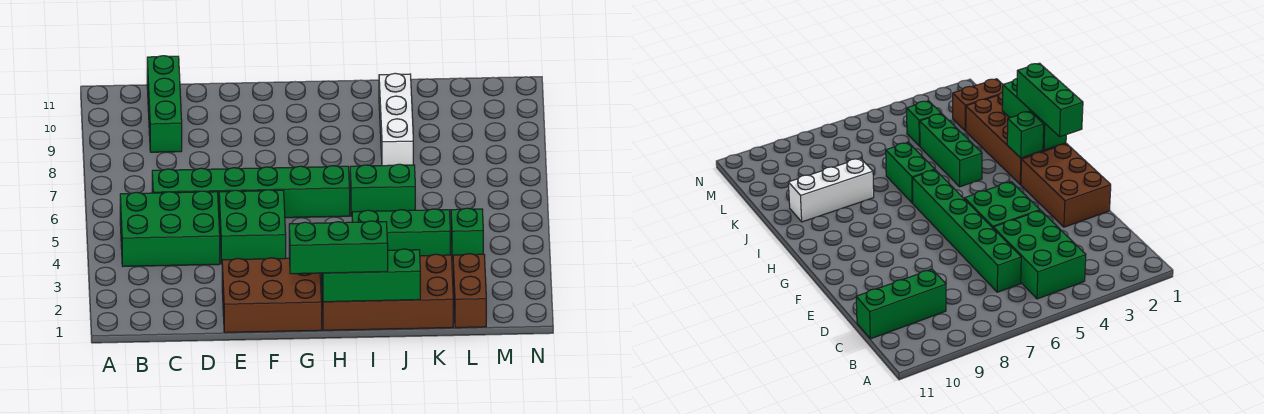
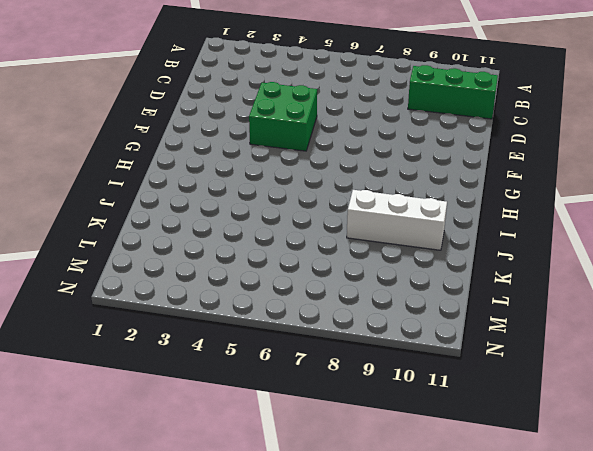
none -> green 2x3 brick [120,191,220,266]
none -> green 1x6 brick [152,166,350,218]
none -> brown 2x3 brick [222,258,322,333]

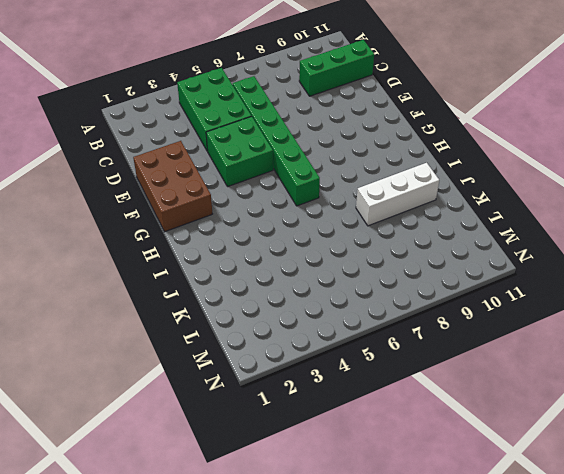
none -> brown 2x4 brick [321,254,453,330]
none -> green 1x3 brick [352,209,450,256]
none -> green 1x2 brick [350,164,415,216]

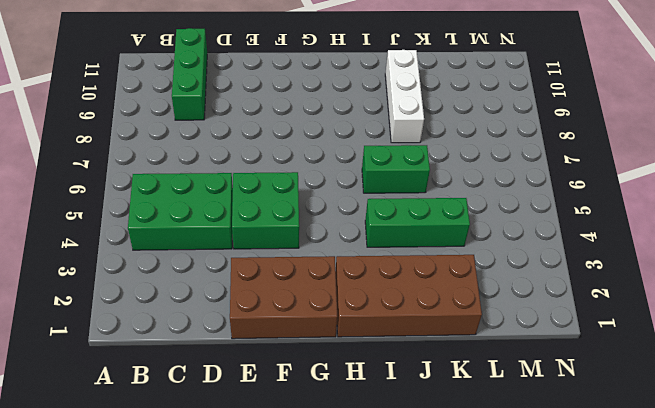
none -> green 1x6 brick [152,166,350,218]
none -> brown 1x2 brick [453,254,486,328]
none -> green 1x1 brick [451,208,483,260]

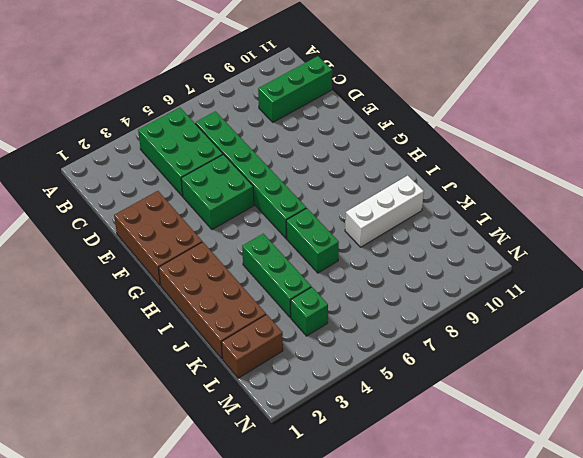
none -> green 1x3 brick [322,249,420,302]
none -> green 1x1 brick [1007,111,1044,158]
none -> green 1x3 brick [289,221,388,274]

